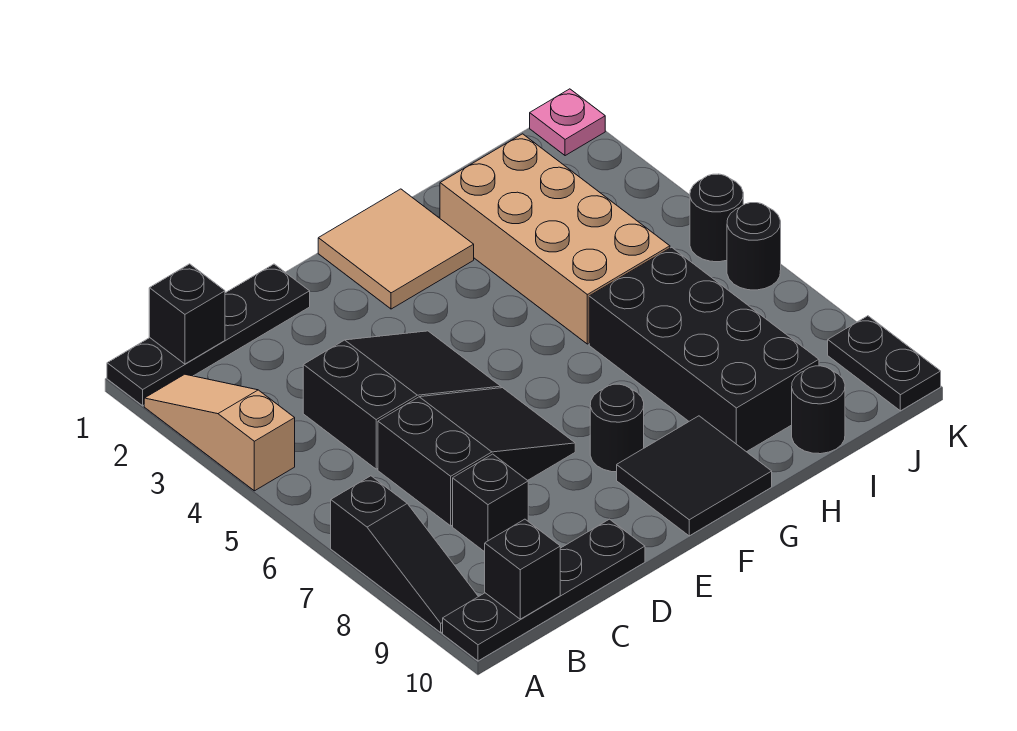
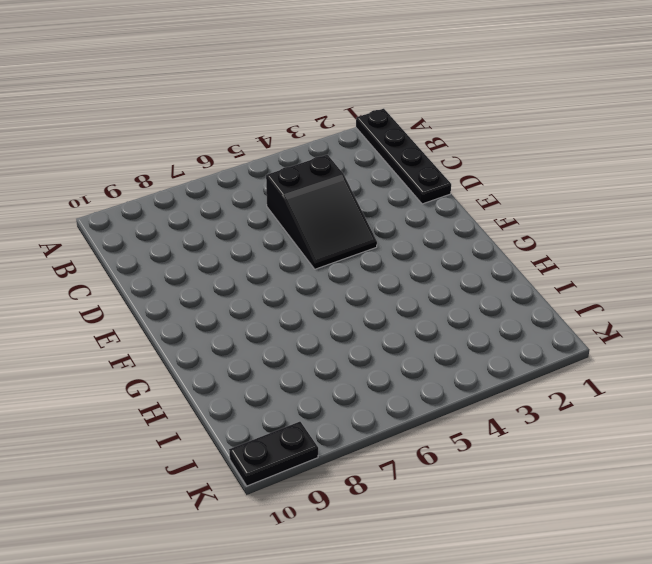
none -> tan 1x3 slope [144,374,295,491]
none -> black 1x3 slope [331,476,478,632]
none -> black 1x4 plate [443,519,645,661]

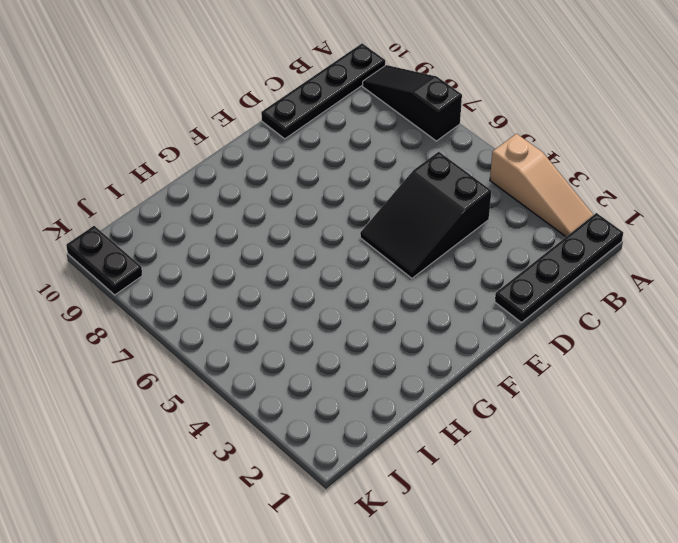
none -> black 2x3 slope [378,388,575,526]
none -> black 1x1 brick [453,454,528,552]
none -> tan 2x2 tile [318,189,474,309]

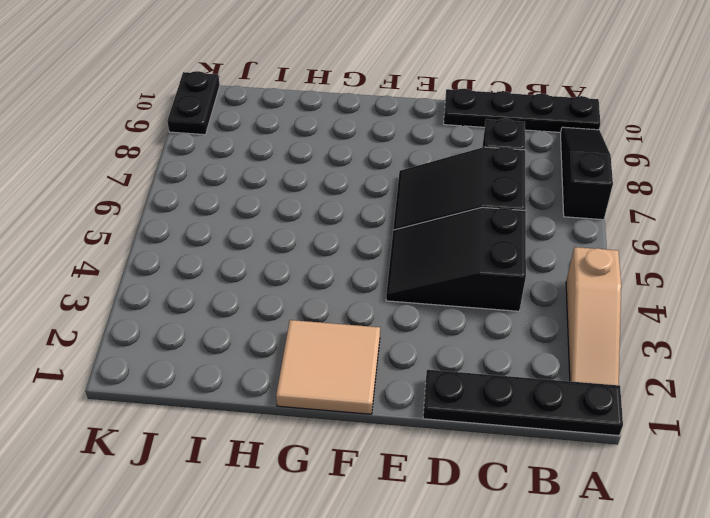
none -> black 1x1 round brick [590,384,644,472]
none -> black 2x2 tile [617,416,772,536]
none -> tan 2x4 brick [440,134,670,344]

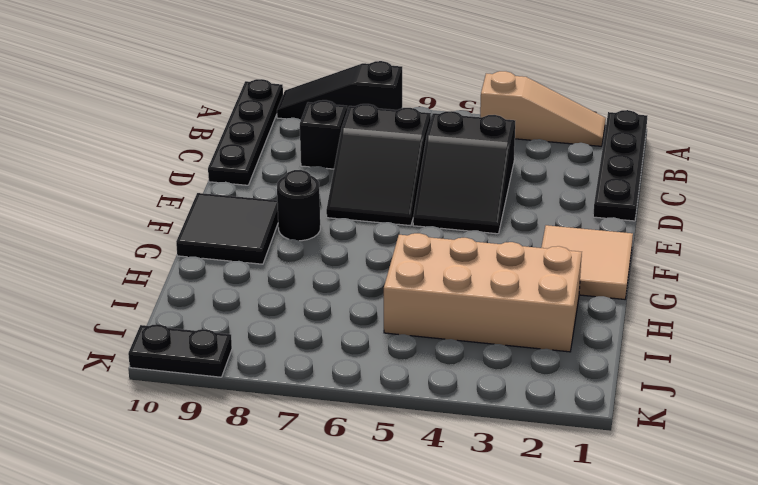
none -> black 2x4 brick [589,247,819,452]
none -> black 1x1 round brick [792,366,845,454]
none -> pink 1x1 plate [530,89,605,156]

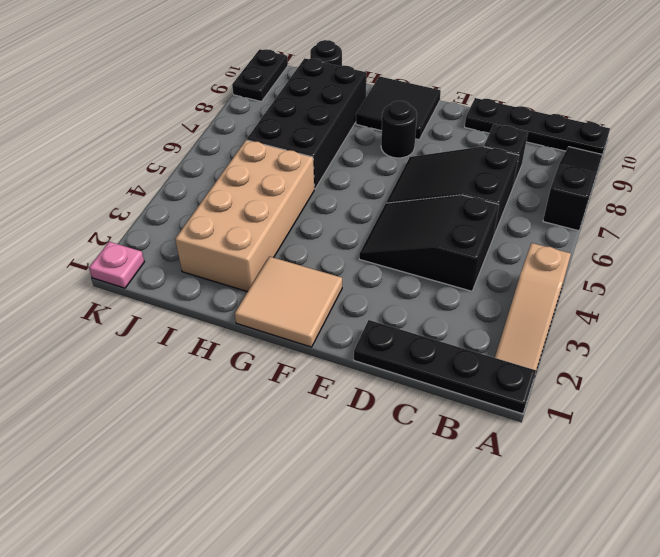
none -> black 1x1 round brick [690,174,743,262]
none -> black 1x1 round brick [727,203,781,290]
none -> black 1x1 brick [149,264,225,364]

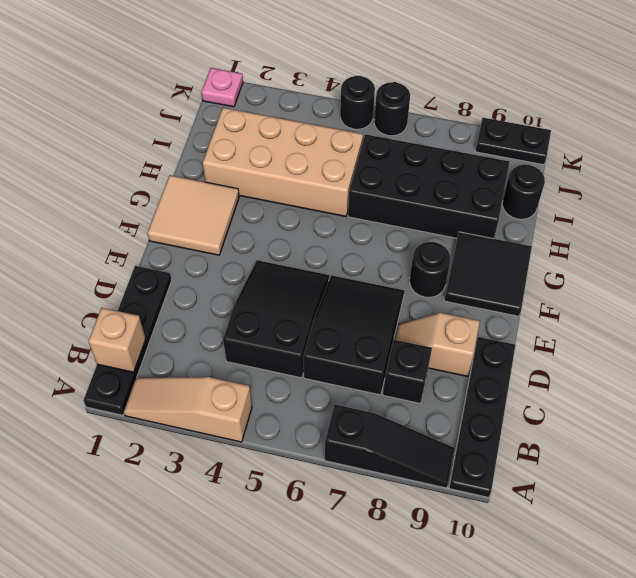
tan 1x1 brick [88,308,146,372] -> black 1x1 brick [149,264,225,364]
tan 1x2 slope [395,313,480,376] -> none
none -> black 1x1 brick [485,519,560,619]

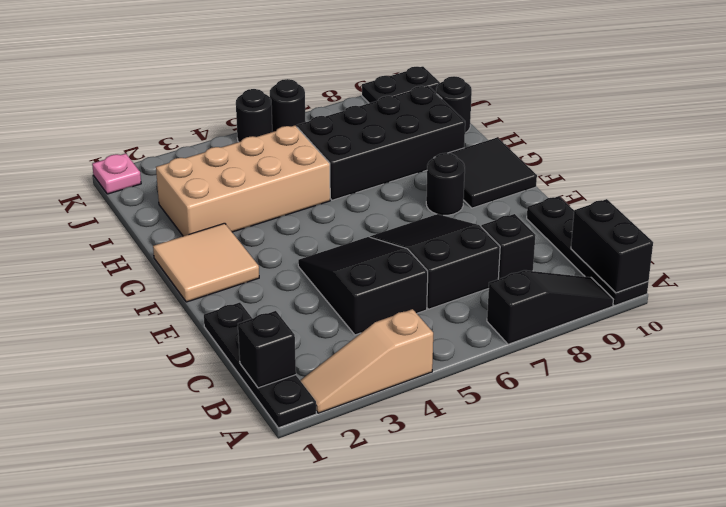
black 1x2 brick [571,199,653,293] -> black 1x1 brick [485,519,560,619]

